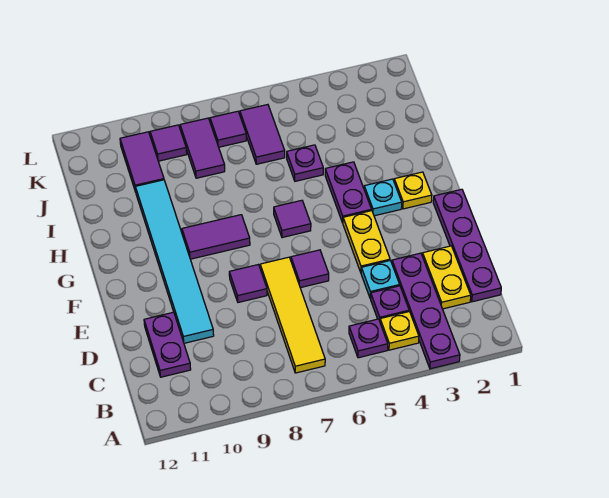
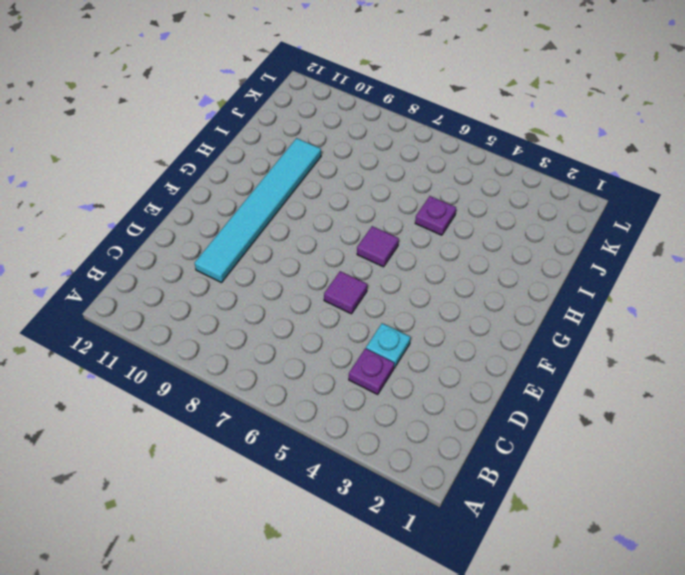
none -> purple 1x4 plate [392,253,460,369]
none -> yellow 1x1 plate [380,311,419,350]
none -> purple 1x1 plate [349,319,388,358]

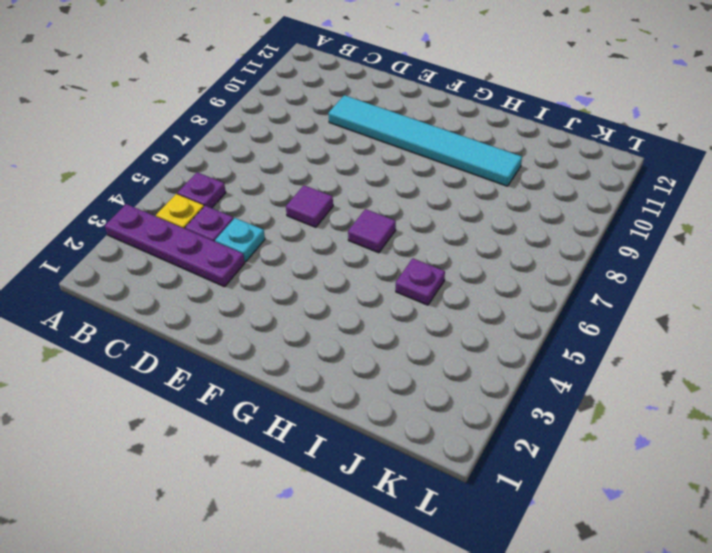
none -> yellow 1x4 tile [260,257,325,373]
none -> purple 1x4 plate [433,189,501,302]
none -> yellow 1x2 plate [422,246,471,309]

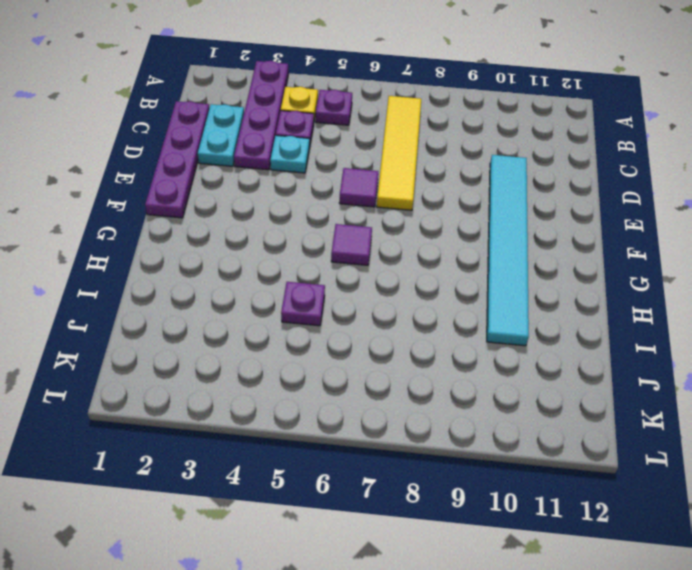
cyan 1x2 plate [198,104,244,166] -> yellow 1x2 plate [422,246,471,309]
none -> purple 1x2 plate [144,312,191,377]
none -> yellow 1x2 plate [343,211,390,272]
none -> purple 1x1 tile [229,265,267,302]

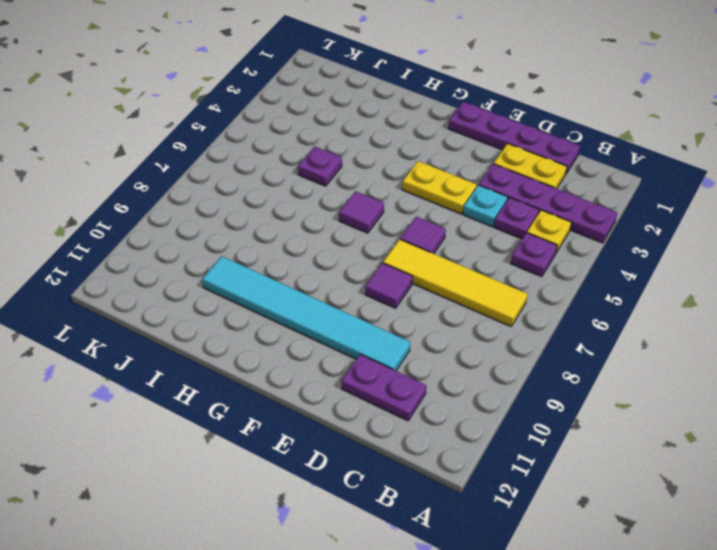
none -> yellow 1x1 plate [394,172,432,209]
none -> cyan 1x1 plate [364,179,402,216]
none -> purple 1x2 plate [325,162,372,223]

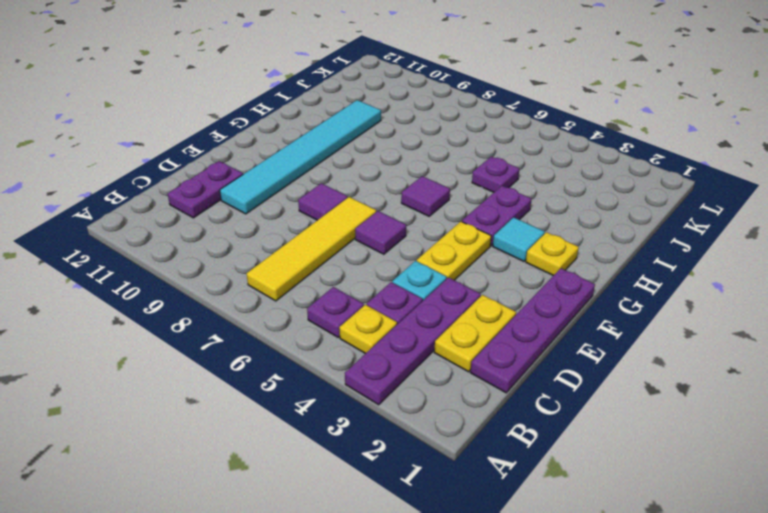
cyan 1x1 tile [493,217,545,261] -> cyan 1x1 plate [364,179,402,216]
none -> purple 1x2 tile [182,215,250,259]
none -> purple 1x2 tile [240,105,285,164]
none -> purple 1x2 tile [180,118,225,178]

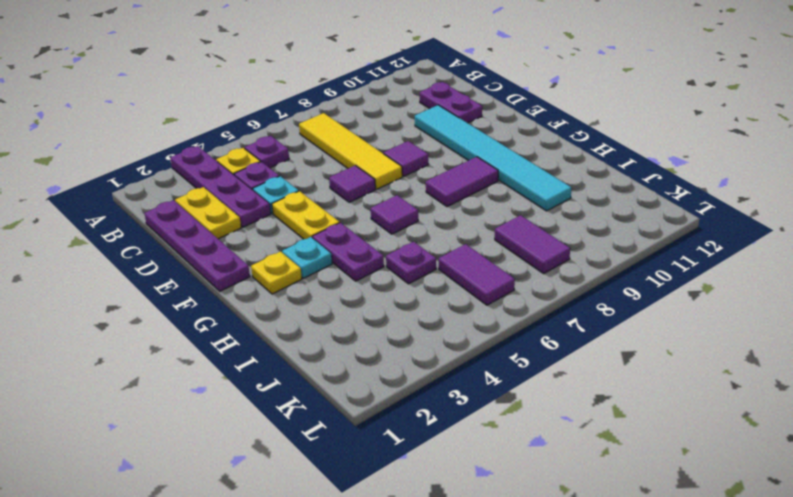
none -> purple 1x2 tile [120,132,164,191]
none -> purple 1x1 tile [210,111,246,147]
none -> purple 1x1 tile [150,125,187,161]

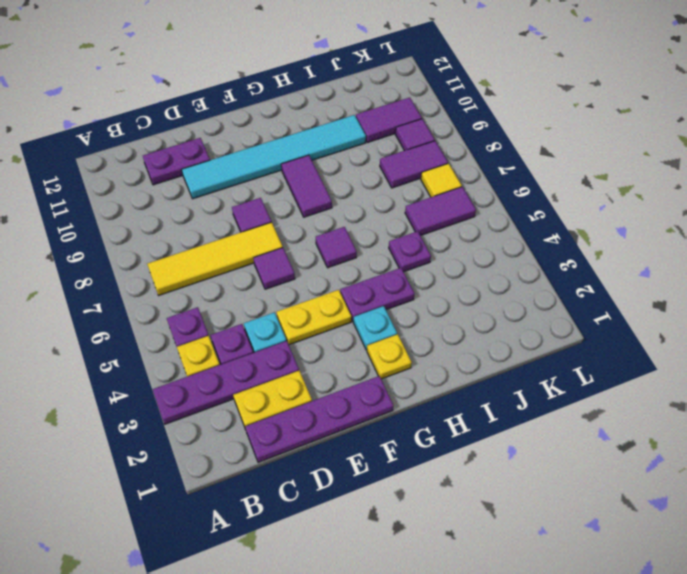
yellow 1x1 tile [421,163,462,197] -> purple 1x1 tile [210,111,246,147]

